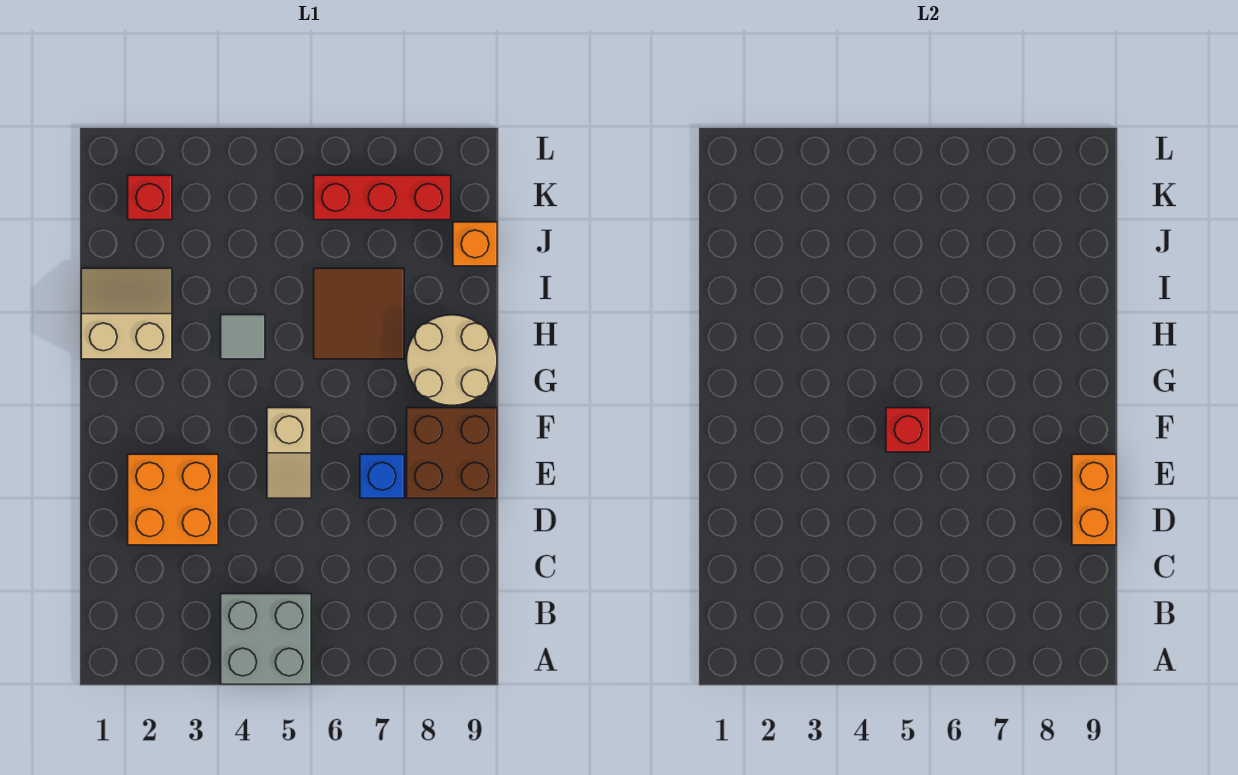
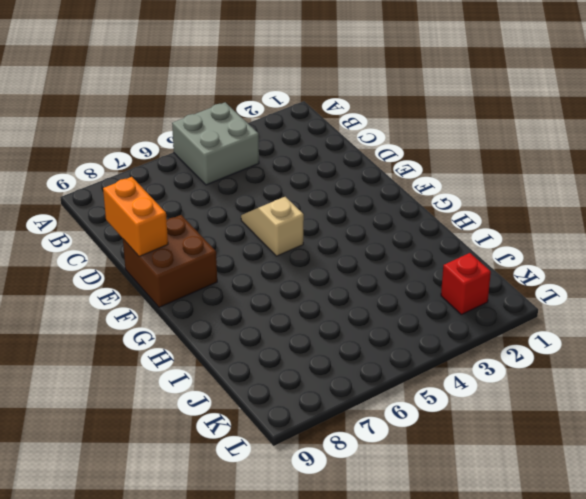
none -> orange 2x2 brick [128,454,218,545]
none -> blue 1x1 brick [360,454,404,498]
none -> tan 2x2 round brick [407,315,497,405]

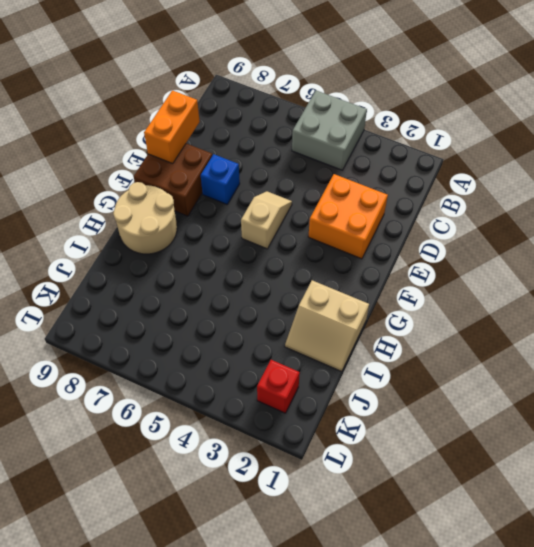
none -> grey 1x1 tile [221,315,265,359]
none -> brown 2x2 tile [314,268,404,359]
none -> orange 1x1 brick [453,222,497,266]

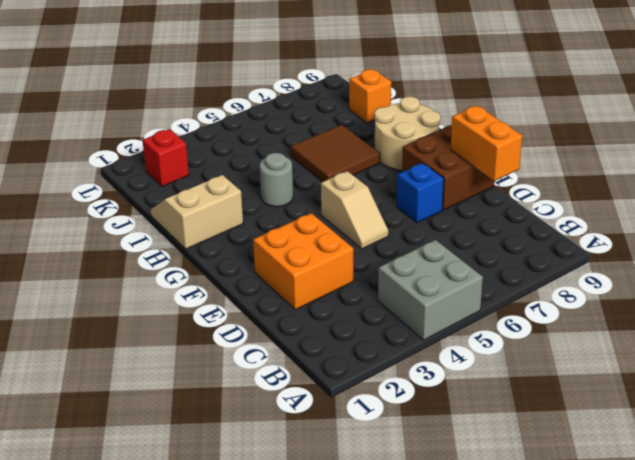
grey 1x1 round brick [260,153,293,207] -> grey 1x1 tile [221,315,265,359]
none -> red 1x3 brick [314,175,451,220]
none -> red 1x1 brick [886,408,930,452]

